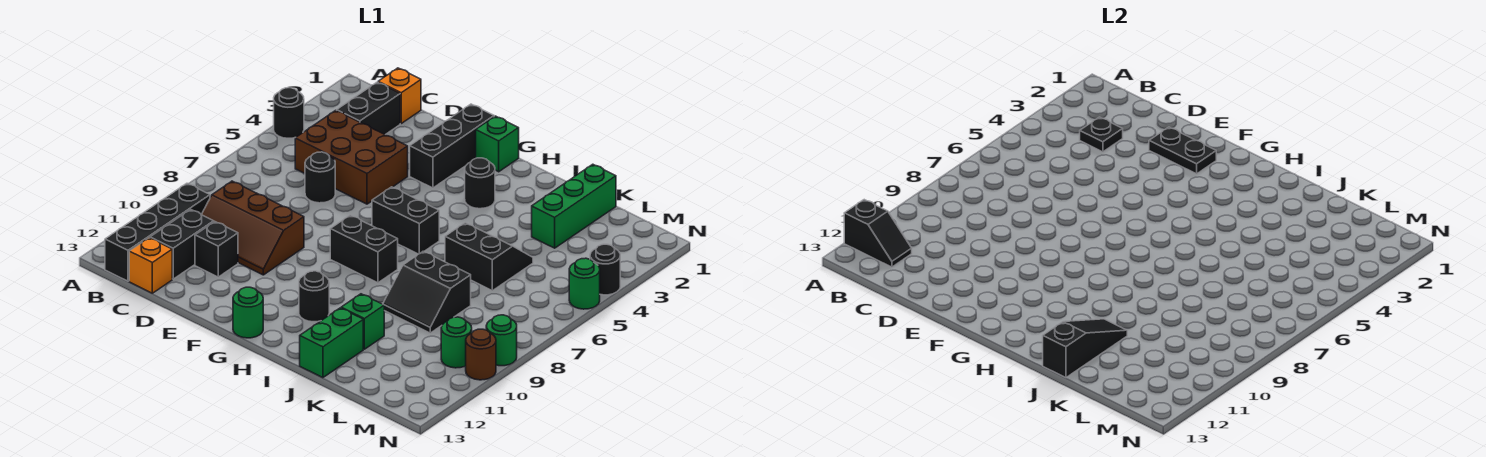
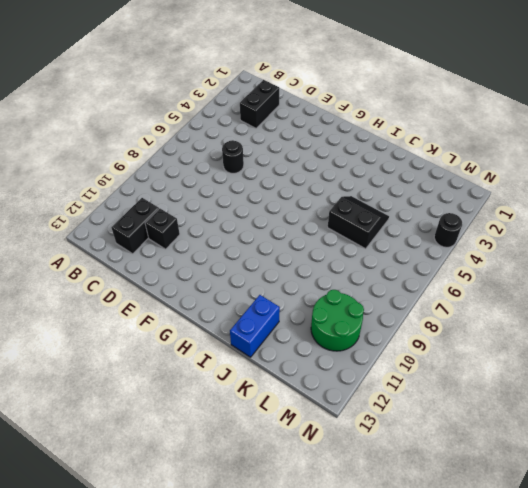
blue 1x2 brick [230,295,280,357] -> green 1x2 brick [300,308,363,378]
green 2x2 round brick [311,290,364,351] -> green 1x1 round brick [441,317,472,368]
none -> black 1x1 round brick [274,88,304,138]
none -> black 1x4 brick [105,183,210,281]
none -> orange 1x1 brick [378,68,421,123]
none -> brown 2x3 brick [295,110,408,204]

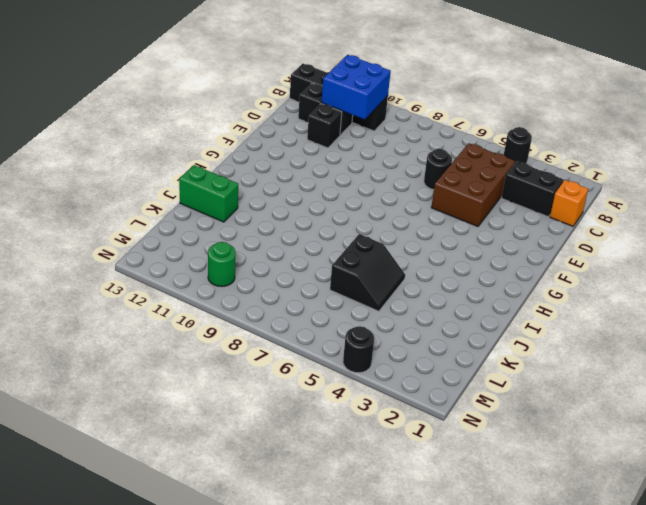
blue 2x2 brick [321,55,391,119] -> none
none -> brown 2x3 slope [202,181,304,275]
none -> orange 1x1 brick [129,238,172,293]
none -> black 1x3 brick [410,104,494,188]
none -> green 1x1 brick [476,116,519,172]

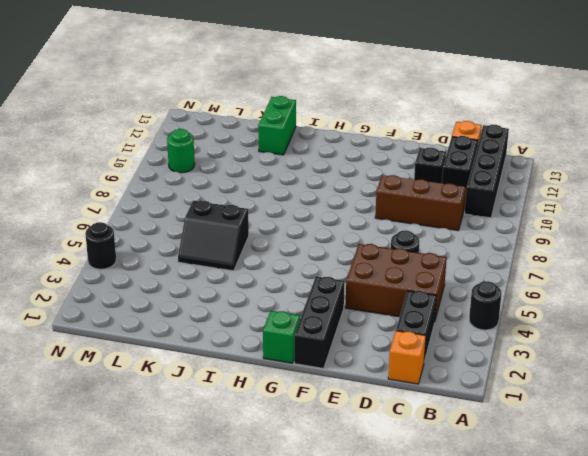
none -> black 1x2 brick [372,187,439,254]
none -> black 1x2 brick [330,215,398,283]
none -> green 1x1 round brick [233,287,263,338]
none -> black 1x1 round brick [465,158,495,209]

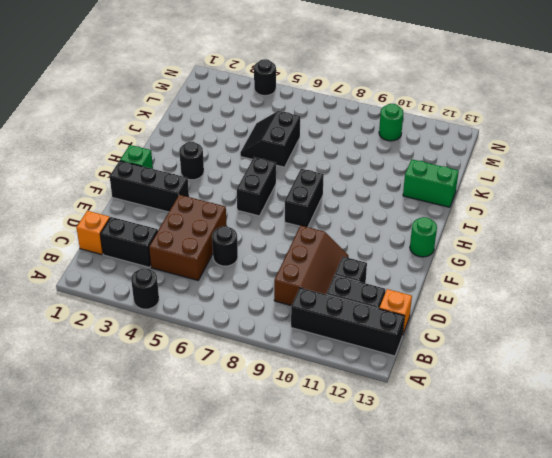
none -> black 1x1 round brick [299,271,329,322]
none -> black 2x2 slope [383,251,471,333]
none -> green 1x1 brick [341,294,384,349]
none -> green 1x3 brick [532,164,616,248]

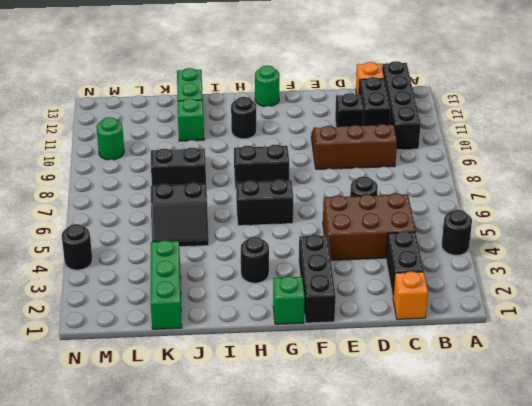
none -> green 1x1 round brick [569,258,600,309]
none -> green 1x1 round brick [486,315,517,366]
none -> brown 1x1 round brick [466,329,496,380]
none -> black 1x2 slope [844,200,912,267]

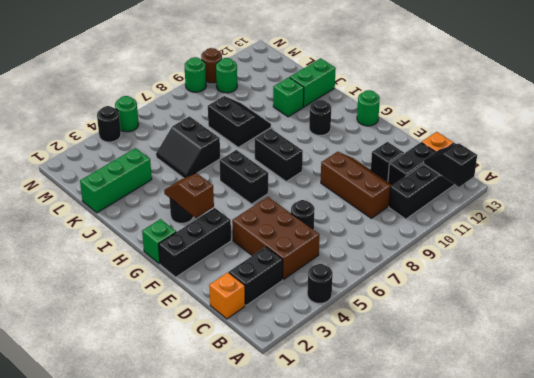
brown 1x2 slope [164,173,214,218] -> none
none -> black 1x1 plate [1080,117,1123,152]
none -> black 1x2 plate [1149,127,1216,174]
none -> black 1x3 slope [1043,319,1127,378]

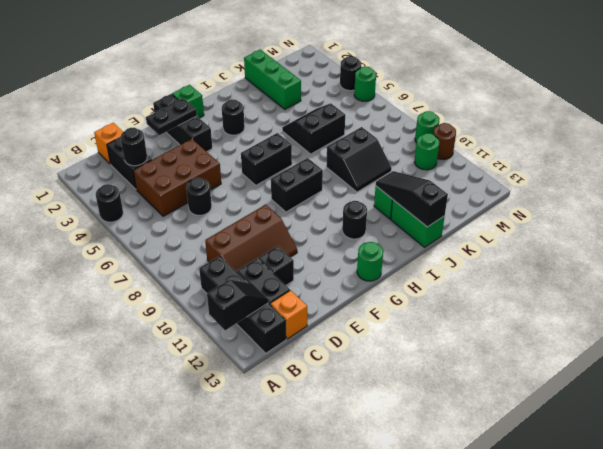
black 1x1 round brick [120,128,147,166] -> black 1x1 plate [1080,117,1123,152]

